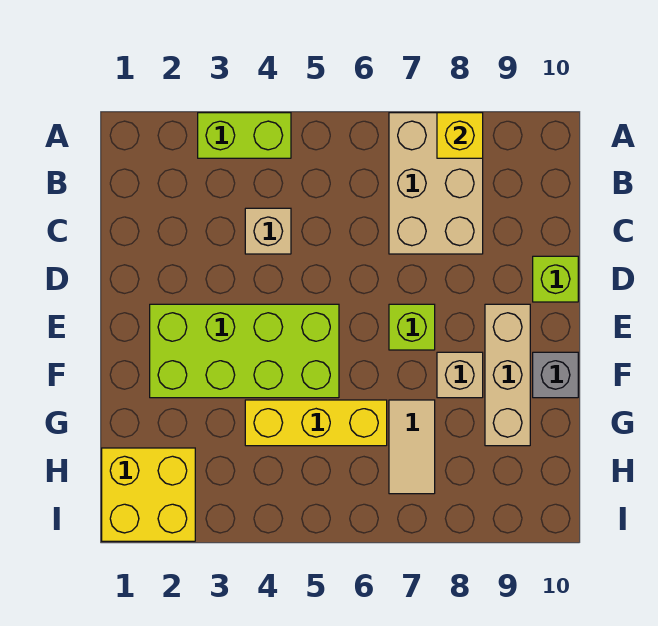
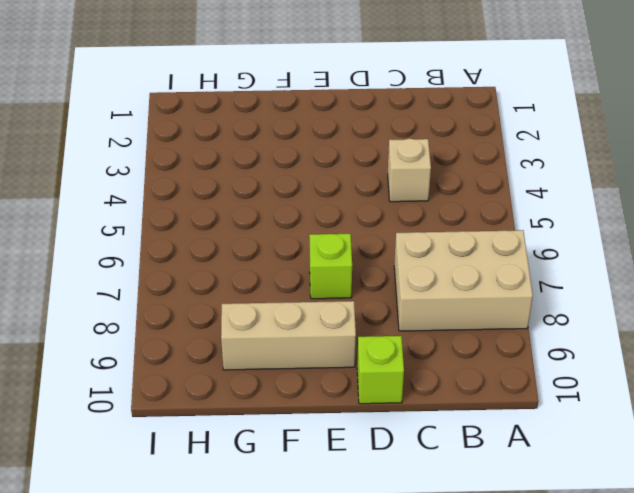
none -> lime 1x2 brick [198,113,291,158]
none -> lime 2x4 brick [150,304,339,398]
none -> tan 1x1 brick [437,352,483,398]

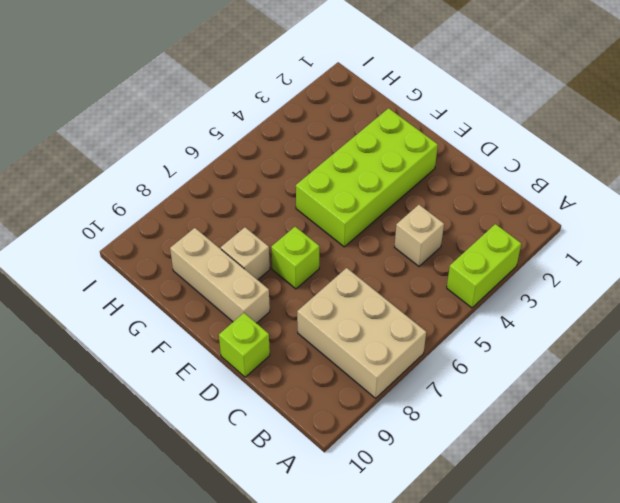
none -> grey 1x1 brick [533,352,578,398]
none -> yellow 1x3 brick [245,400,387,446]
none -> tan 1x2 tile [389,400,435,494]

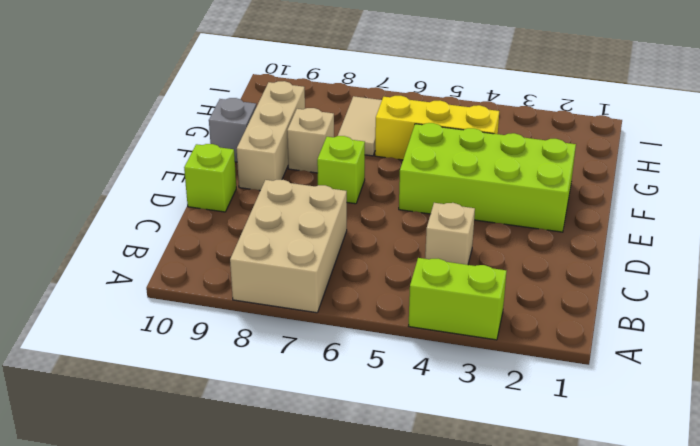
none -> yellow 2x2 brick [102,448,195,541]
none -> yellow 1x1 brick [437,113,483,158]

